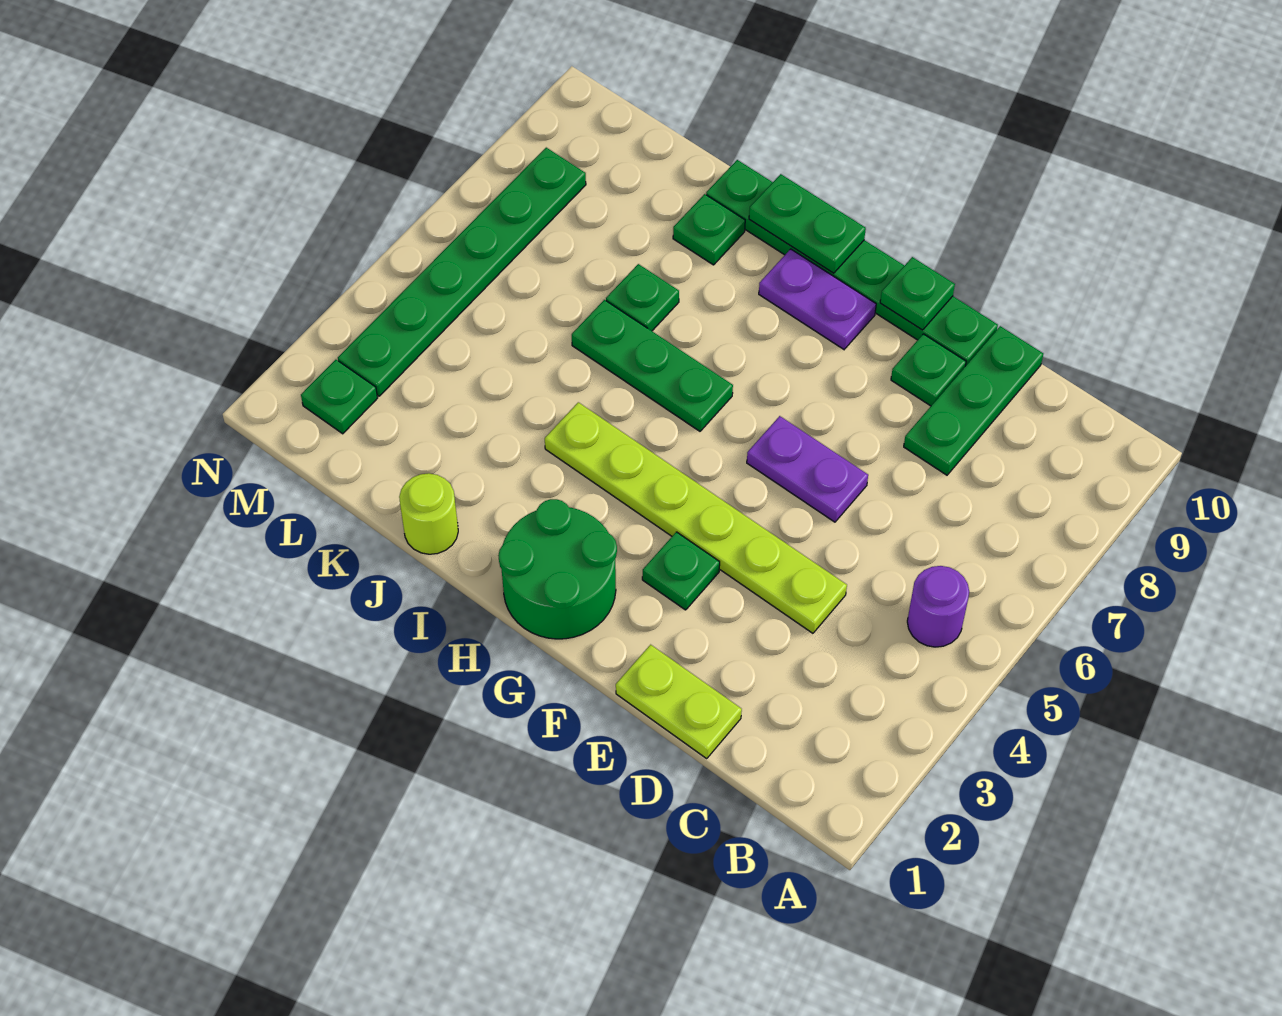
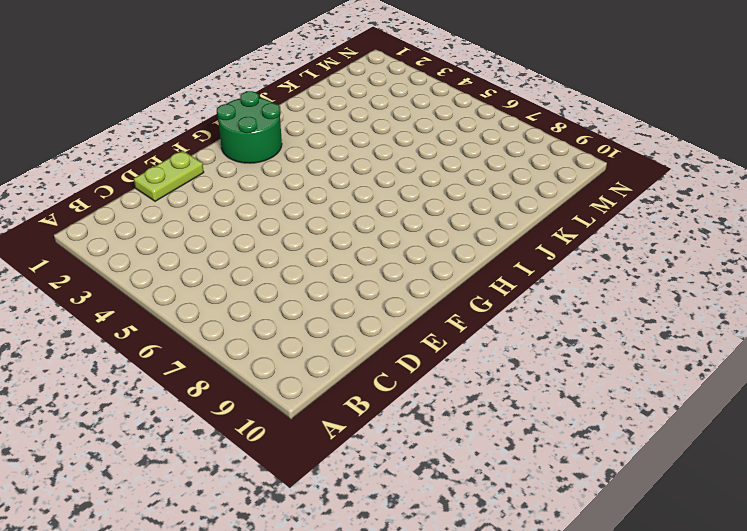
none -> purple 1x1 round brick [907,566,969,647]
none -> lime 1x6 plate [545,402,847,633]
none -> green 1x3 plate [904,326,1043,475]

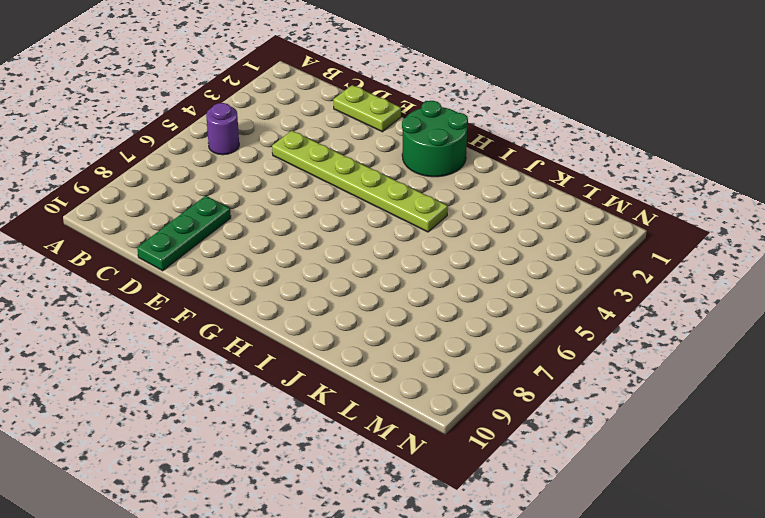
none -> purple 1x2 plate [747,416,868,522]
none -> green 1x1 plate [891,334,966,406]
none -> green 1x6 plate [706,160,998,365]

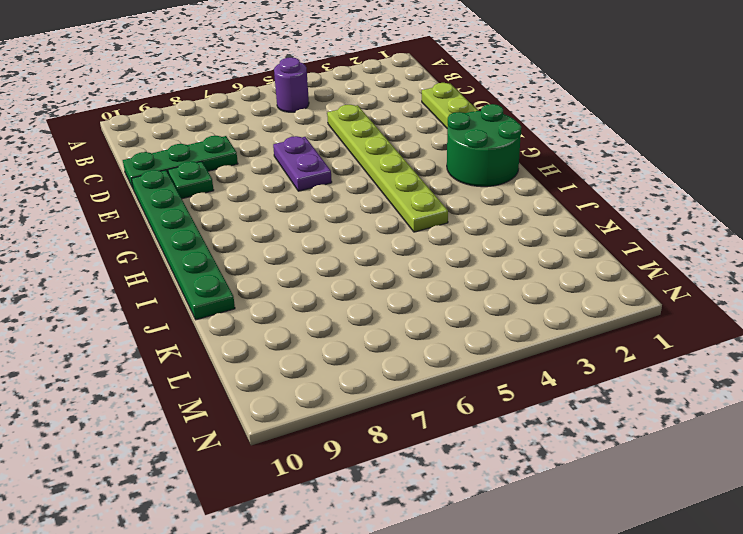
none -> green 1x1 plate [642,532,720,610]
none -> purple 1x2 plate [759,249,876,349]
none -> green 1x3 plate [572,300,733,431]

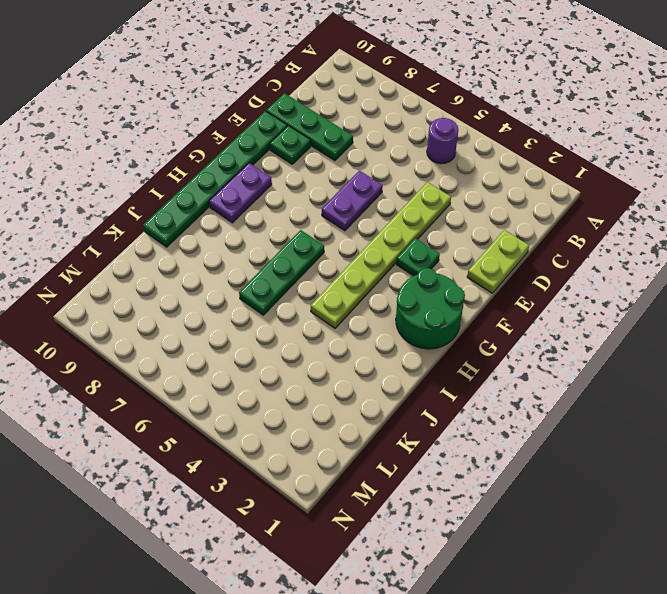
none -> lime 1x1 round brick [399,473,458,554]
none -> green 1x1 plate [606,264,679,331]
none -> green 1x1 plate [673,194,745,265]

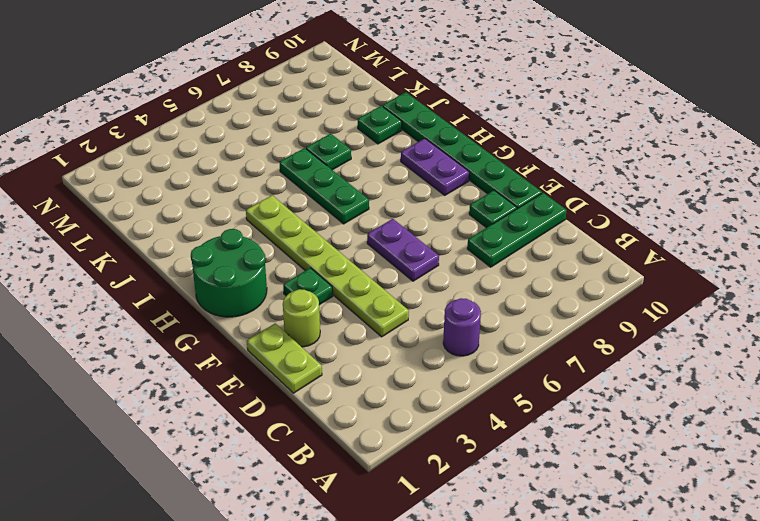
lime 1x1 round brick [283,289,320,347] -> lime 1x1 round brick moved to [399,473,458,554]
none -> green 1x1 plate [301,360,377,434]
none -> green 1x6 plate [338,148,586,396]
none -> green 1x1 plate [880,257,955,330]

